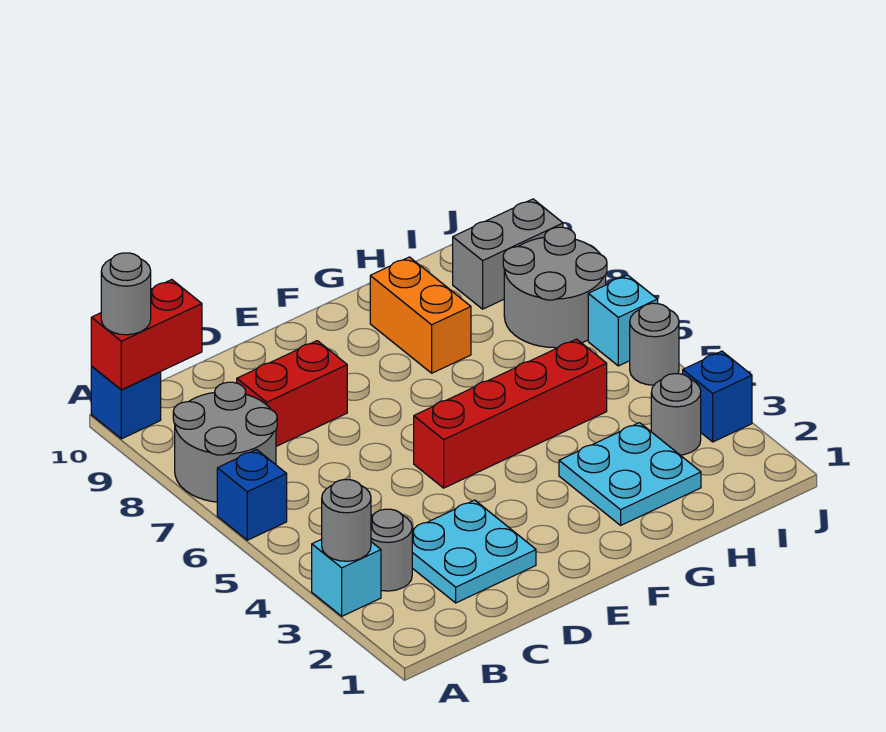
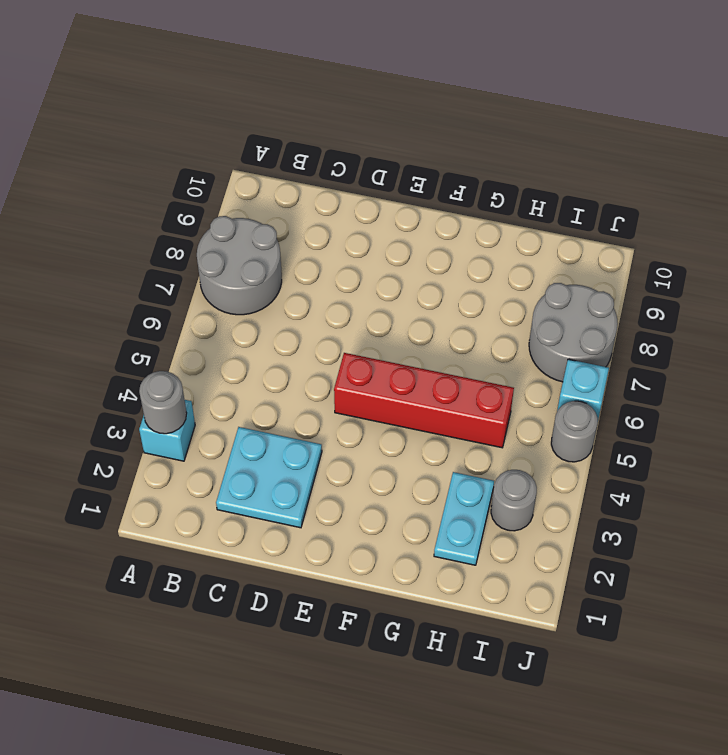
cyan 1x2 plate [434,472,494,565] -> cyan 2x2 plate [559,423,701,525]
none -> blue 1x1 brick [217,450,287,540]
none -> blue 1x1 brick [91,367,161,439]
none -> grey 1x1 round brick [371,509,412,591]

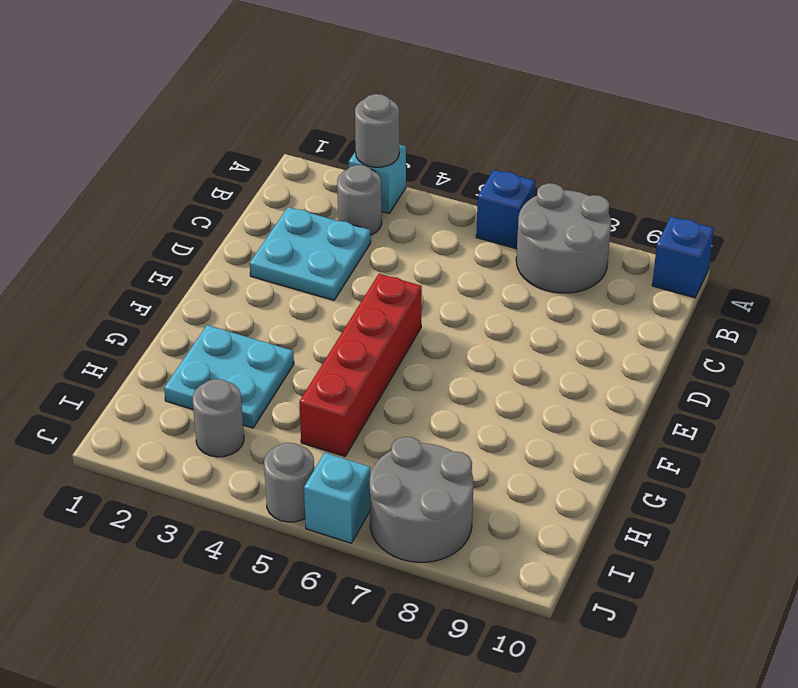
none -> red 1x2 brick [237,341,347,446]
none -> orange 1x2 brick [370,257,471,373]
none -> grey 1x2 brick [453,199,563,309]

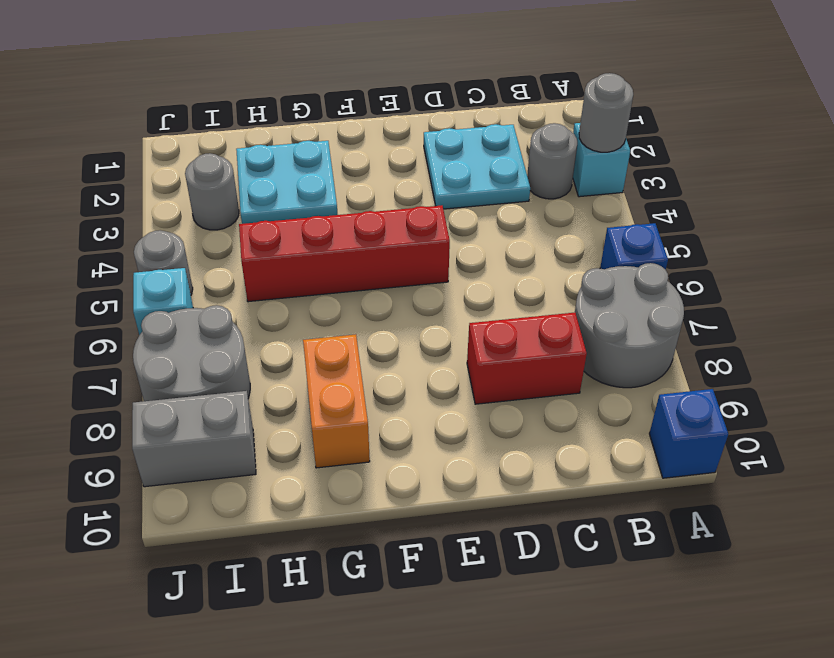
none -> blue 1x1 brick [683,351,752,442]
none -> red 1x2 brick [91,280,202,390]
none -> grey 1x1 round brick [101,253,151,335]

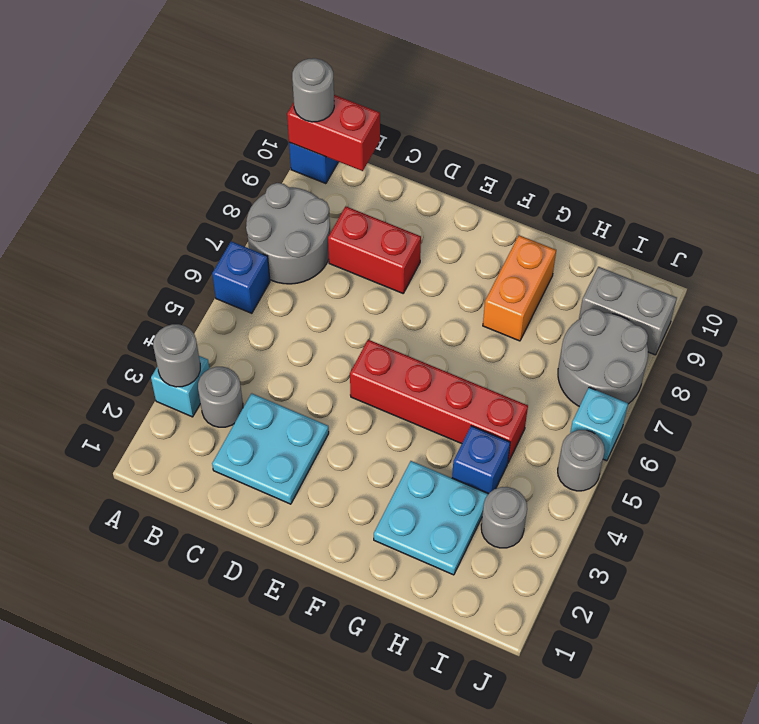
blue 1x1 brick [452,426,510,494] -> blue 1x1 brick moved to [683,351,752,442]

